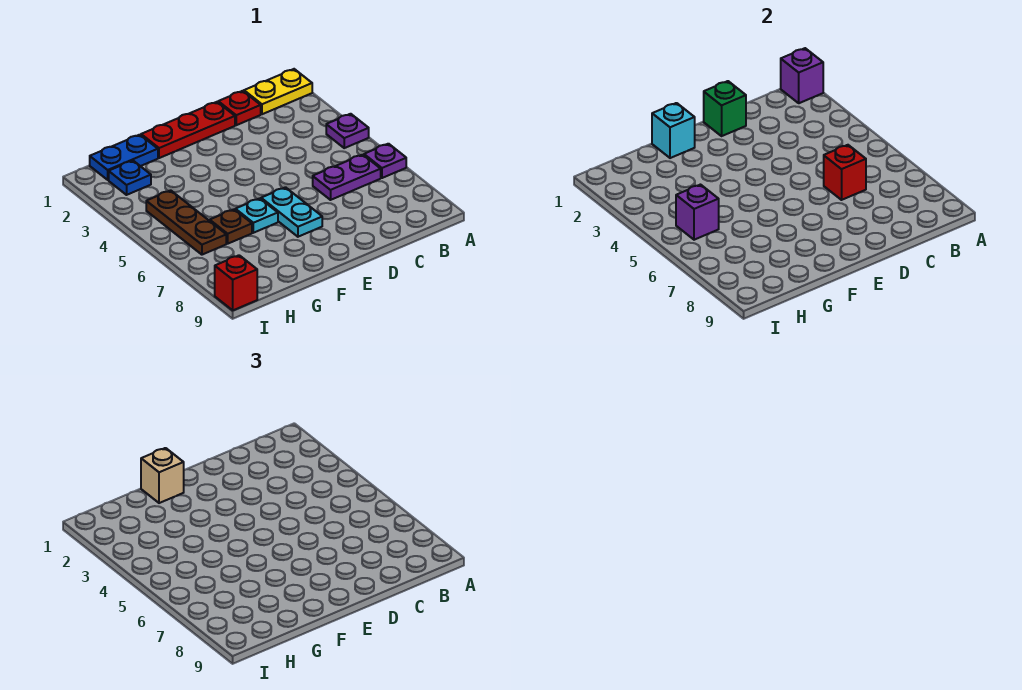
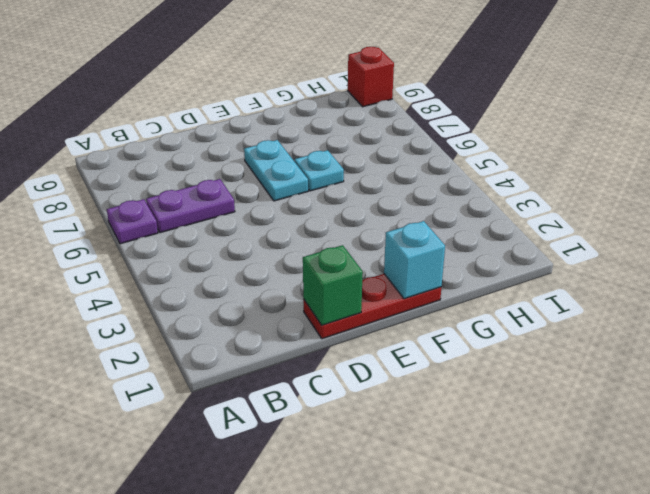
none -> yellow 1x2 plate [244,69,312,114]
none -> purple 1x1 plate [326,114,369,148]
none -> red 1x1 plate [218,91,261,125]

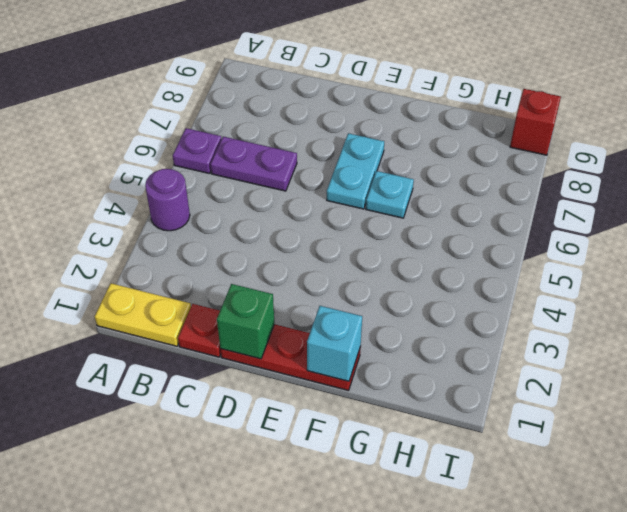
purple 1x1 round brick [145,169,190,231] -> purple 1x1 plate [326,114,369,148]
none -> blue 1x2 plate [90,135,158,180]
none -> brown 1x1 plate [210,209,252,244]
none -> blue 1x1 plate [109,161,151,195]

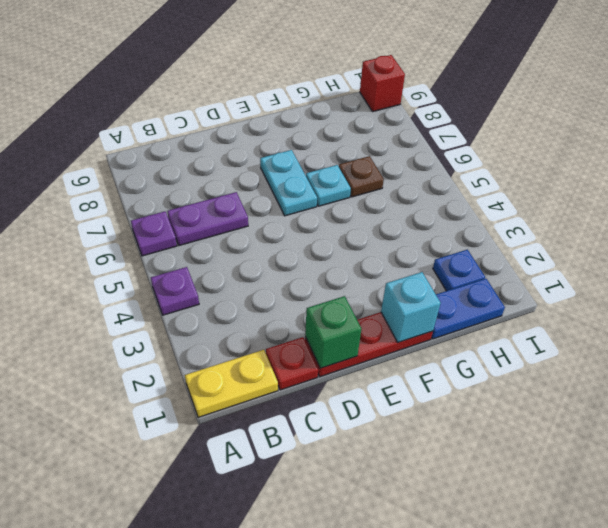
none -> brown 1x3 plate [146,190,226,255]
none -> purple 1x1 brick [781,48,823,103]
none -> red 1x1 brick [824,145,866,200]

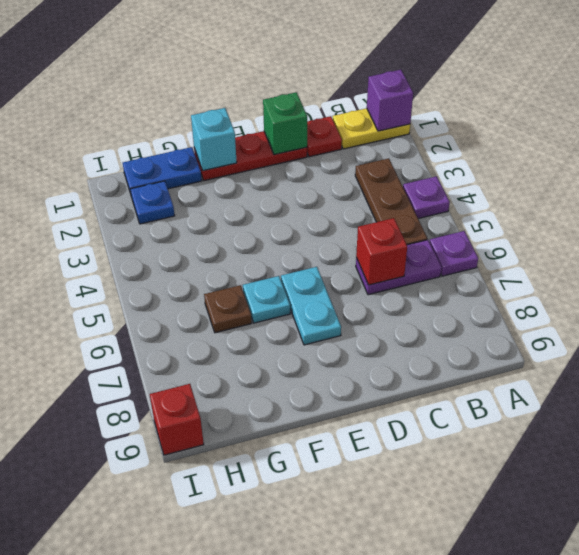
brown 1x3 plate [355,158,427,245] -> brown 1x3 plate moved to [146,190,226,255]
none -> purple 1x1 brick [676,185,719,240]
none -> tan 1x1 brick [141,448,184,503]

